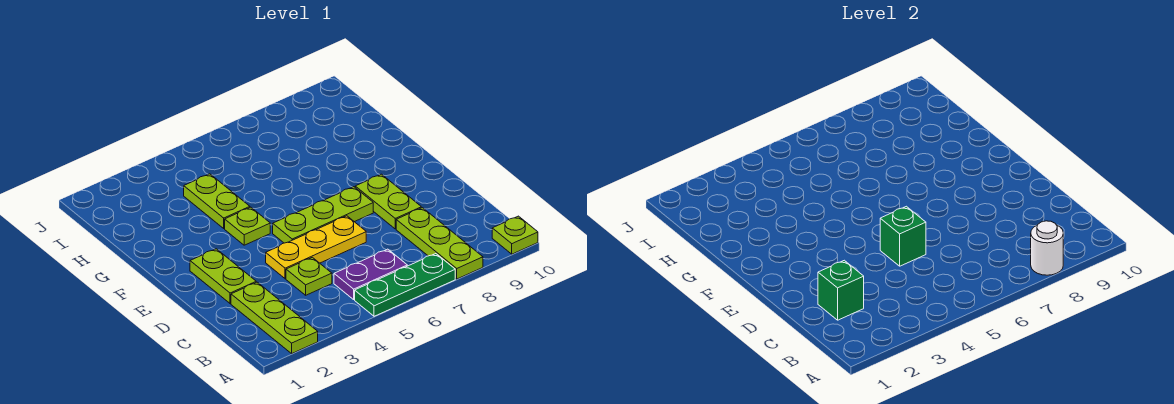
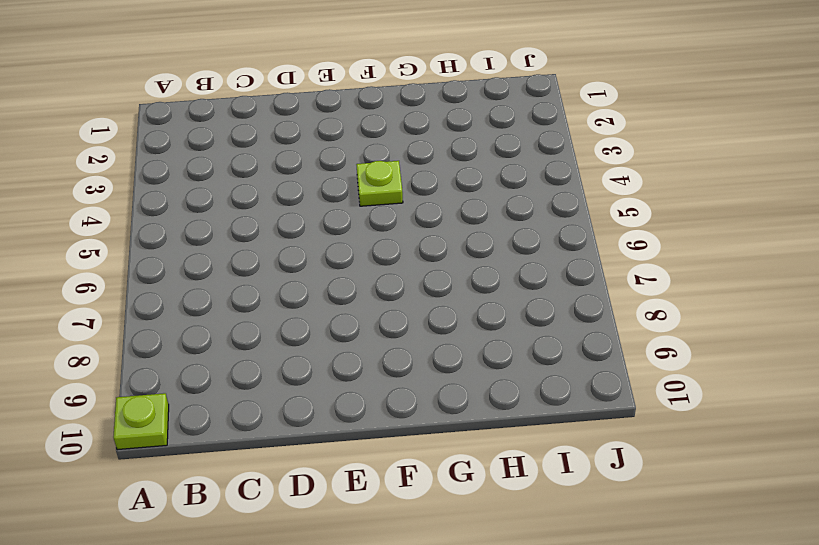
none -> lime 1x3 plate [231,282,318,354]
none -> green 1x3 plate [355,254,455,316]
none -> lime 1x3 plate [396,208,483,279]

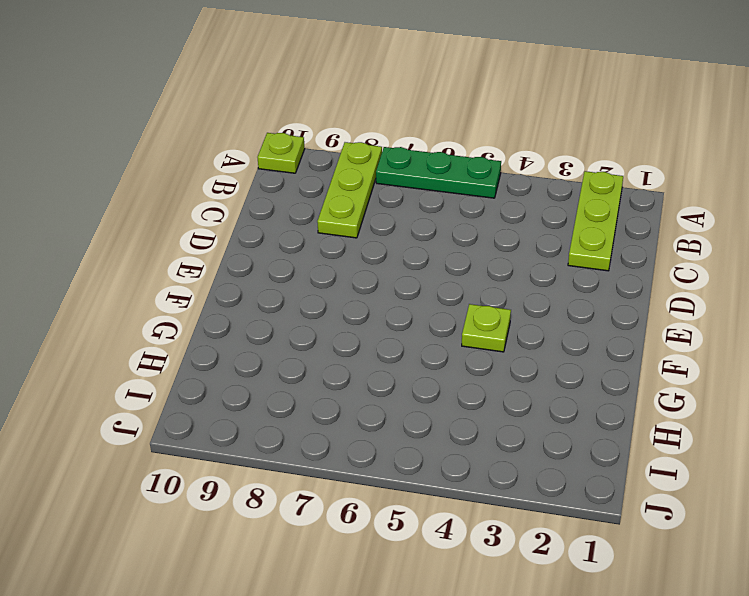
none -> purple 1x2 plate [334,249,407,299]
none -> lime 1x1 plate [286,257,332,295]
none -> lime 1x2 plate [190,249,256,304]

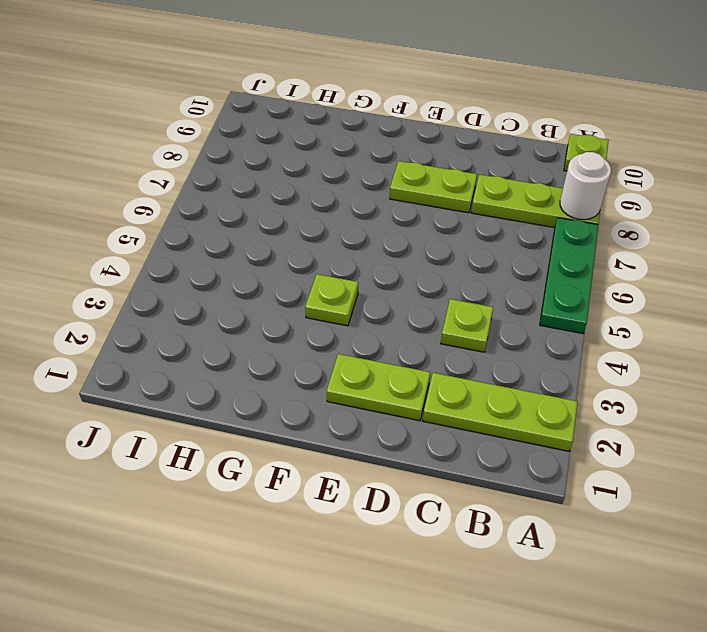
none -> purple 1x2 plate [334,249,407,299]
none -> yellow 1x3 plate [266,216,366,279]
none -> lime 1x3 plate [273,187,373,243]

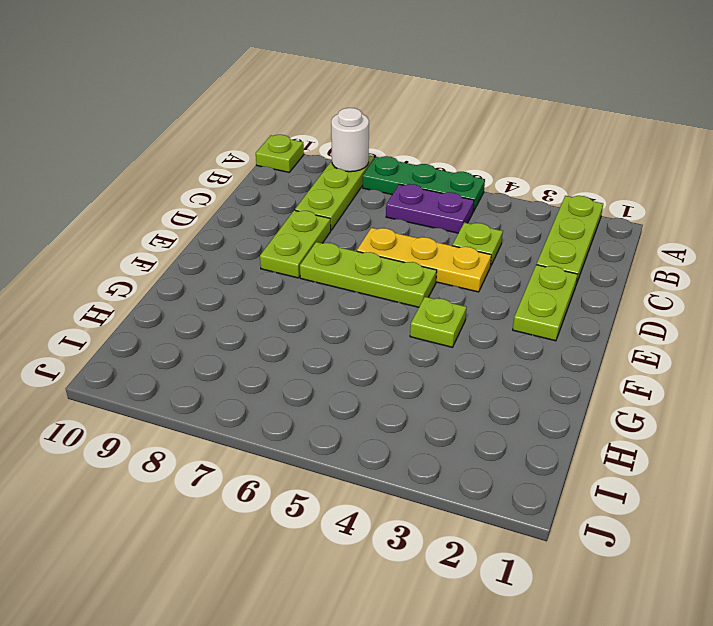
none -> lime 1x2 plate [184,174,250,228]
none -> green 1x1 brick [818,260,864,320]
none -> green 1x1 brick [880,206,926,266]

